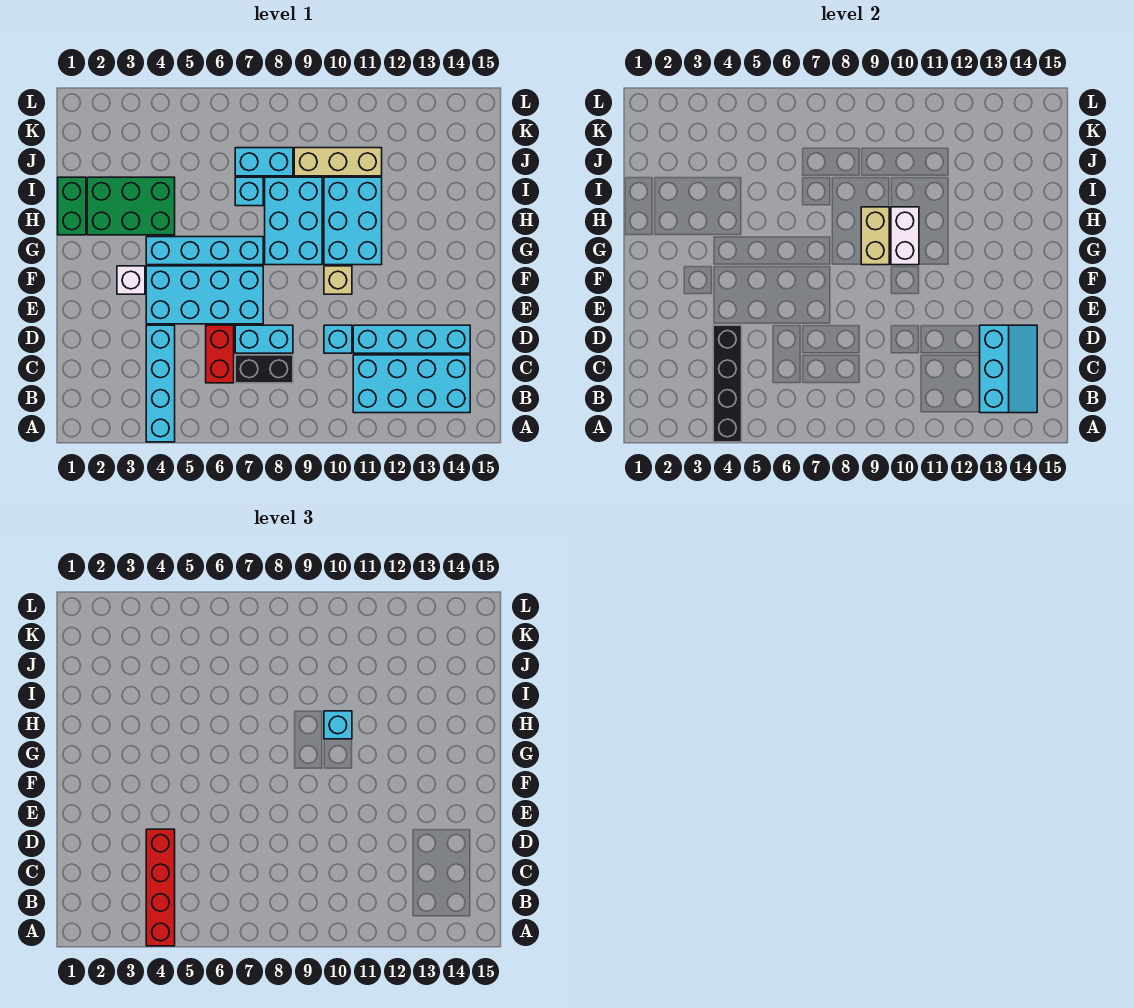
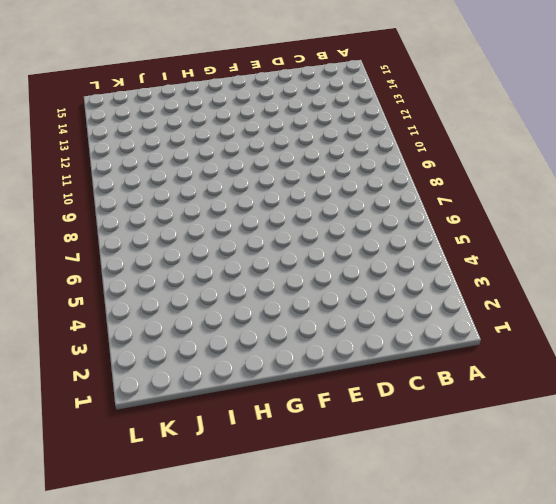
none -> cyan 1x4 brick [146,325,175,442]
none -> cyan 2x4 brick [353,355,470,413]
none -> red 1x2 brick [206,325,234,383]

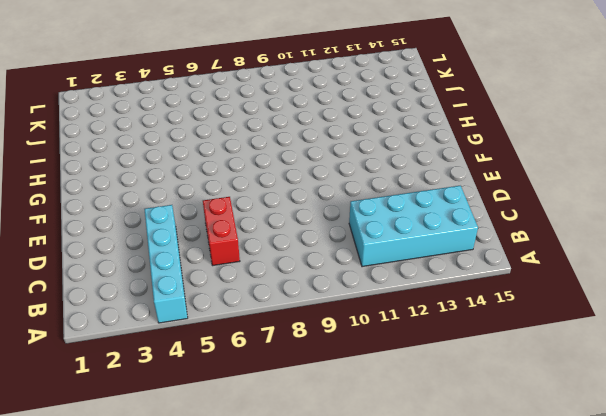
none -> black 1x2 brick [235,355,293,383]
none -> cyan 1x2 brick [235,325,293,353]
none -> cyan 1x1 brick [324,325,352,353]

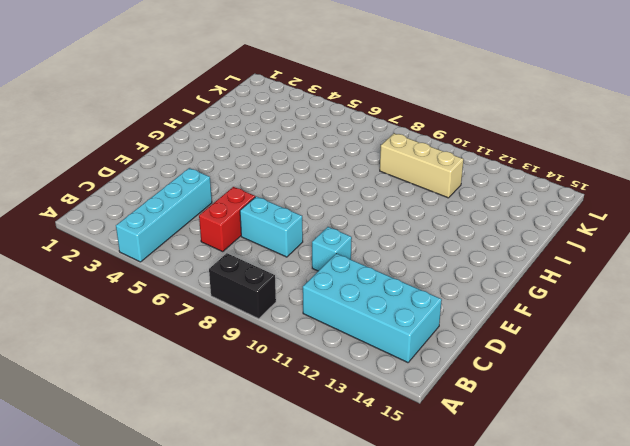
black 1x2 brick [209,253,276,319] -> black 1x2 brick moved to [235,355,293,383]
none -> cyan 1x4 brick [353,325,470,353]
none -> cyan 2x4 brick [146,266,263,324]
none -> white 1x1 brick [117,266,145,294]

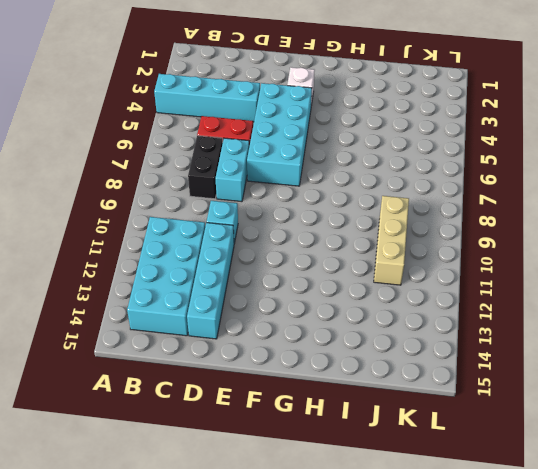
none -> tan 1x1 brick [324,266,352,294]
none -> cyan 1x4 brick [146,237,263,265]
none -> cyan 2x3 brick [265,177,322,265]

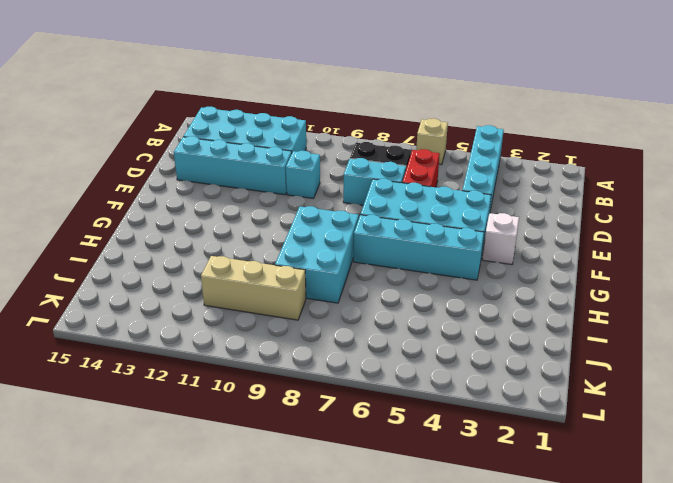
tan 1x1 brick [416,118,448,165] -> tan 1x1 brick moved to [324,266,352,294]
none -> cyan 2x3 brick [324,177,382,265]
none -> green 1x2 brick [58,177,86,235]
none -> green 2x3 brick [87,177,175,235]

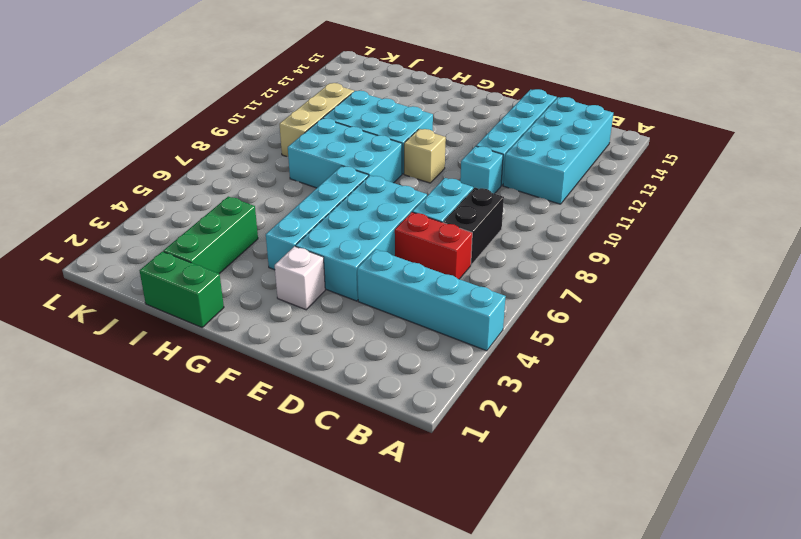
green 1x3 brick [163,197,258,274] -> green 2x3 brick [87,177,175,235]
none -> cyan 1x1 brick [235,177,263,206]
none -> cyan 1x2 brick [235,148,293,176]
none -> black 1x4 brick [713,325,742,442]

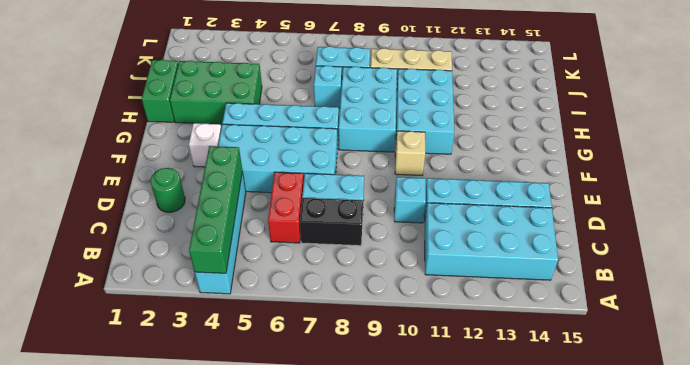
green 1x4 brick [189,146,242,273] -> black 1x4 brick [713,325,742,442]
green 1x1 round brick [151,168,185,212] -> none
none -> cyan 2x3 slope [980,325,1037,413]
none -> tan 1x2 brick [861,207,889,265]
none -> white 1x2 brick [891,207,919,265]

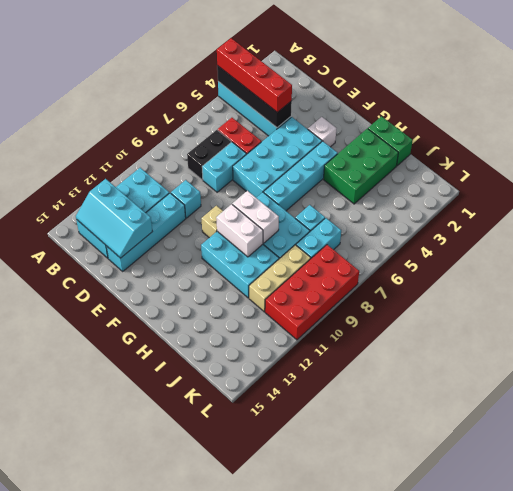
white 1x2 brick [232,191,279,243] -> tan 1x2 brick [861,207,889,265]
red 2x4 brick [265,245,359,340] -> none
none -> cyan 1x1 brick [324,711,352,739]

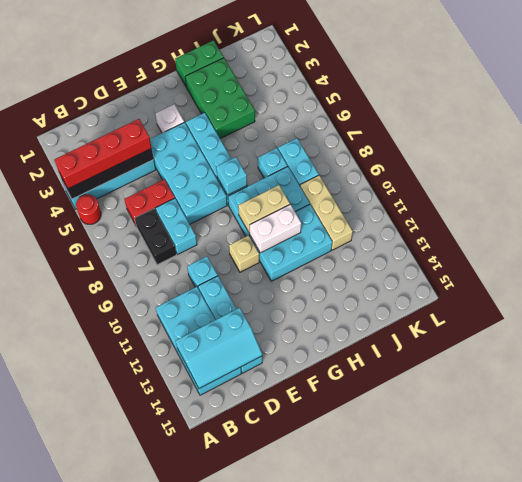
red 1x1 round brick [76,194,101,224] -> none
cyan 1x1 brick [216,157,247,195] -> cyan 1x1 brick moved to [324,711,352,739]

